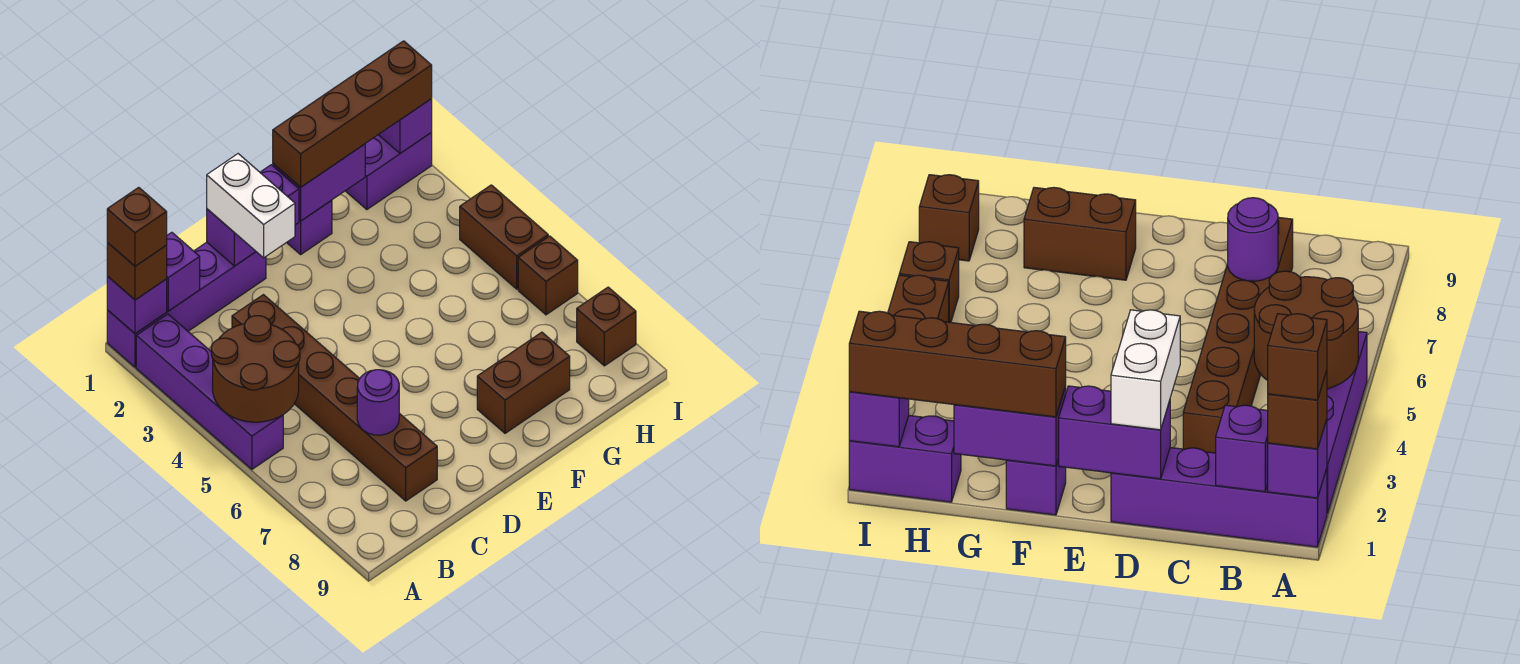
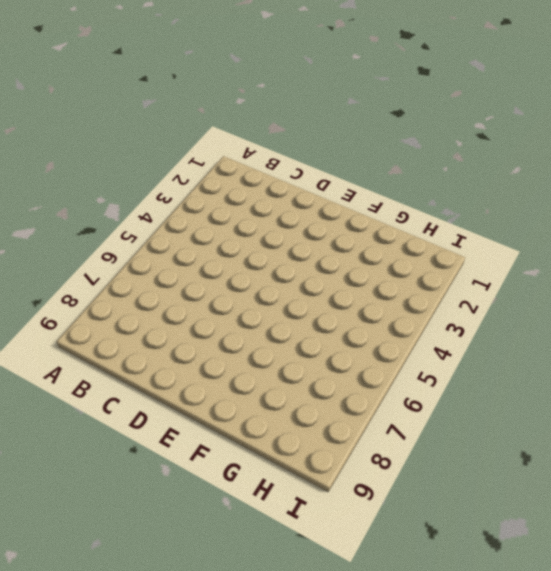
none -> purple 1x4 brick [107,242,266,367]
none -> purple 1x4 brick [136,314,283,469]
none -> brown 1x6 brick [232,295,437,501]

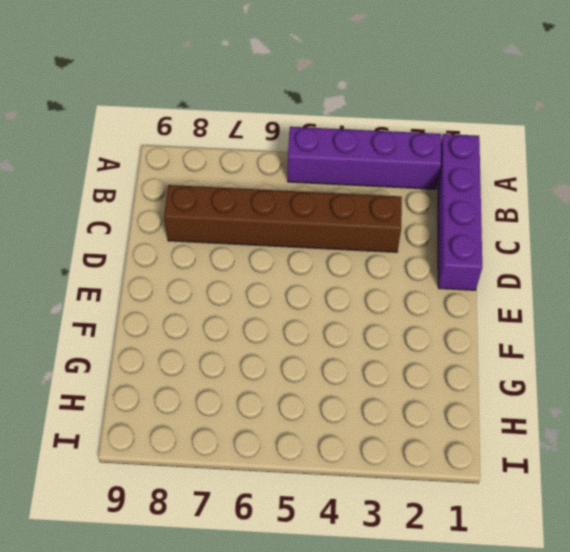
none -> purple 1x1 brick [287,200,332,254]
none -> brown 1x2 brick [477,332,570,433]
none -> purple 1x2 brick [346,133,432,210]

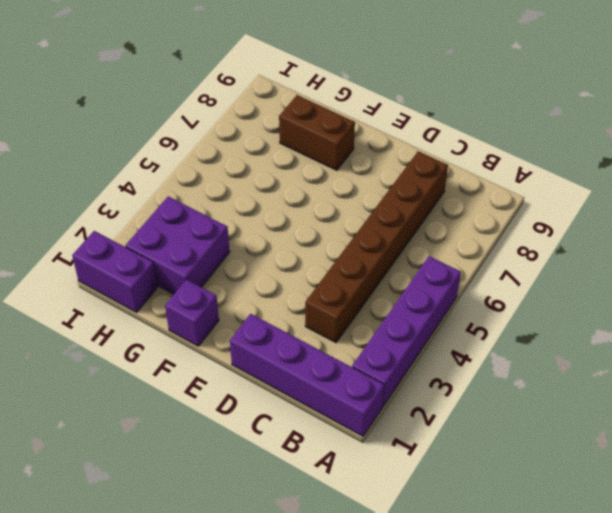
purple 2x2 brick [126,196,230,294] -> none
none -> brown 1x2 brick [460,185,548,289]
none -> brown 1x1 brick [518,236,578,315]
none -> brown 1x1 brick [577,287,636,366]

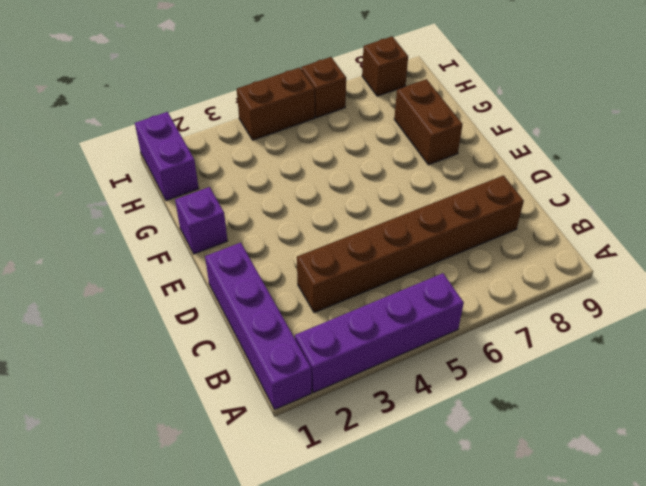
none -> purple 1x1 brick [107,276,167,334]
none -> brown 2x2 round brick [211,316,300,422]
none -> purple 1x1 brick [166,232,200,311]

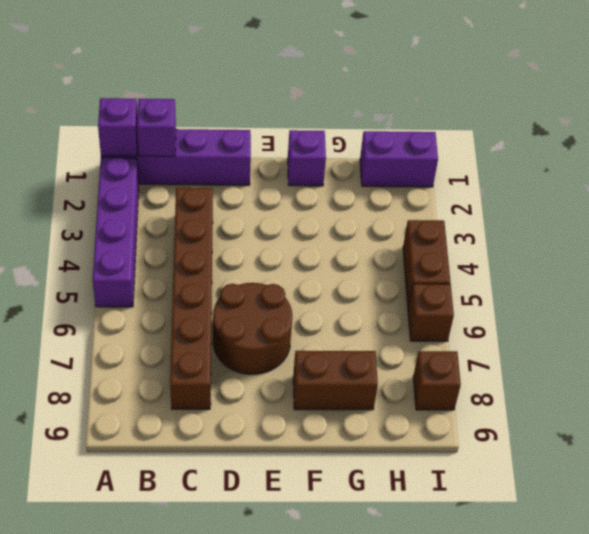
brown 2x2 round brick [213,283,292,374] -> brown 2x2 round brick moved to [211,316,300,422]
none -> purple 1x1 round brick [357,370,399,435]
none -> purple 1x2 brick [207,165,299,266]
none -> purple 1x2 brick [273,144,365,221]

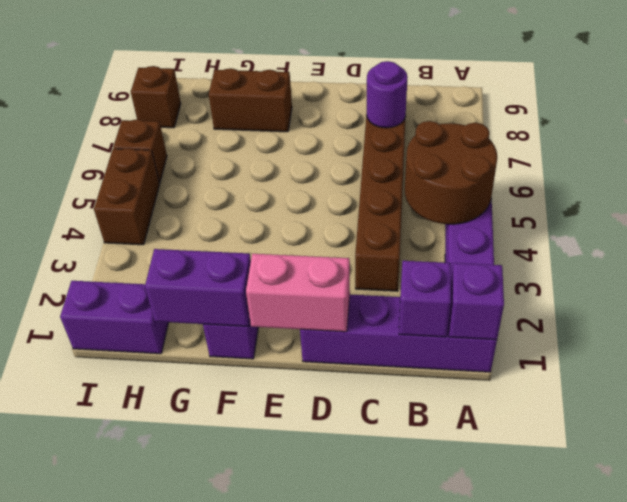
pink 1x2 brick [246,254,350,332] -> purple 1x2 brick [207,165,299,266]
none -> purple 1x1 brick [379,99,432,153]
none -> brown 1x1 brick [107,243,167,300]
none -> white 1x2 brick [207,154,295,258]

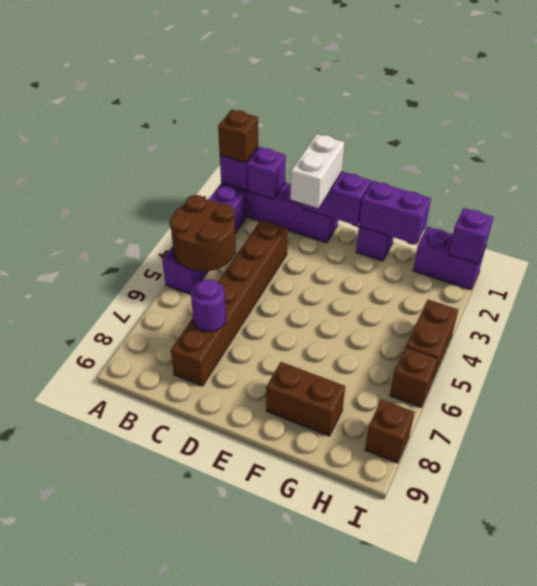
none -> brown 1x4 brick [273,41,432,187]
none -> brown 1x1 brick [107,187,167,266]

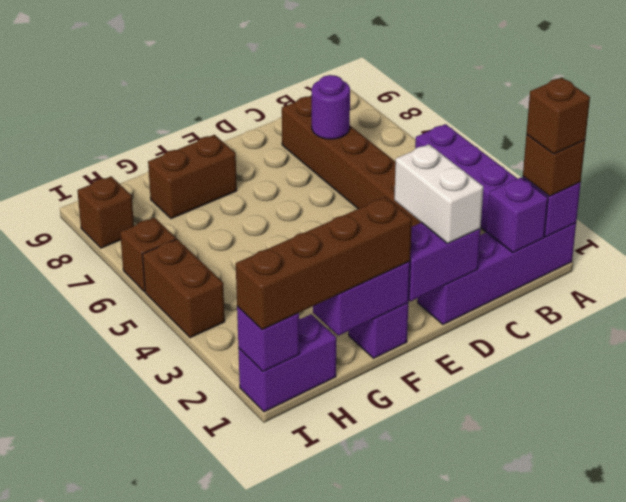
none -> brown 2x2 round brick [211,316,300,422]

